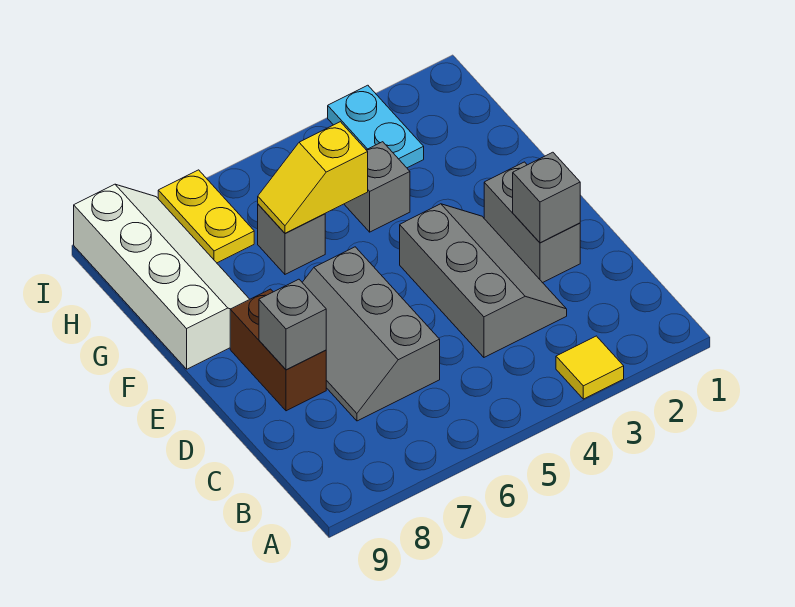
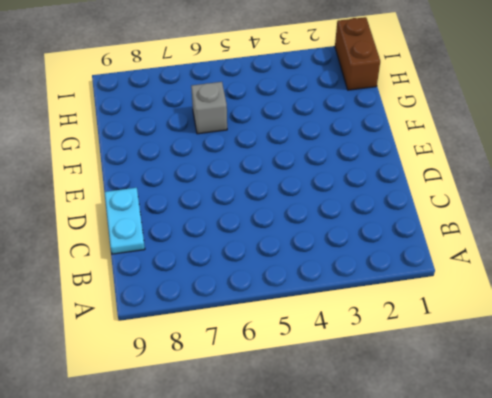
cyan 1x2 plate [105,188,145,254] -> cyan 1x2 plate moved to [328,85,424,168]
brown 1x2 brick [335,17,380,90] -> brown 1x2 brick moved to [230,289,326,411]
none -> yellow 1x1 tile [556,336,624,399]
none -> grey 2x3 slope [400,204,567,357]
none -> grey 2x3 slope [302,247,440,421]

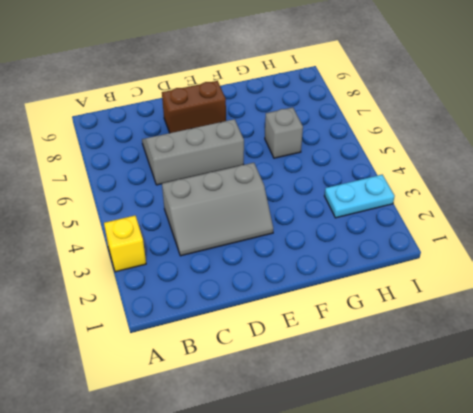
yellow 1x1 brick [104,216,146,272] -> yellow 1x1 tile [556,336,624,399]
none -> grey 1x2 brick [484,162,580,283]
none -> white 2x4 slope [74,184,250,369]
none -> grey 1x1 brick [344,142,410,232]

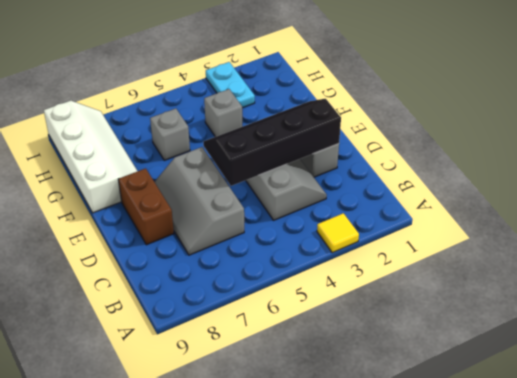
black 2x4 slope [203,99,341,186] -> grey 1x1 brick [513,152,580,243]
none -> yellow 1x2 plate [158,170,254,263]
none -> grey 1x1 brick [259,279,326,370]
none -> yellow 1x2 slope [258,122,368,233]

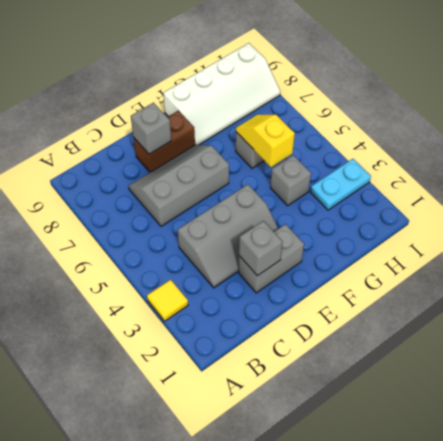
none -> yellow 1x2 plate [158,170,254,263]

